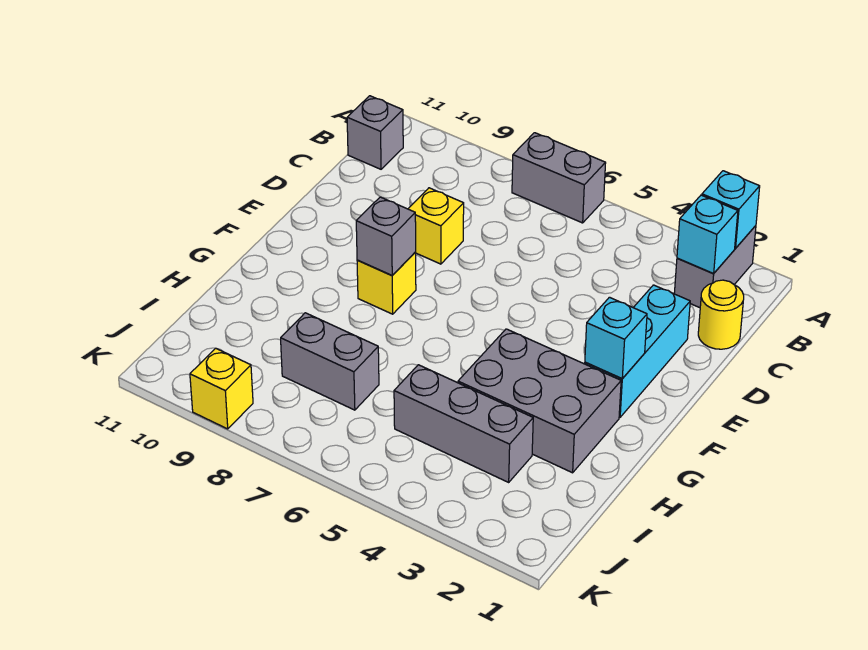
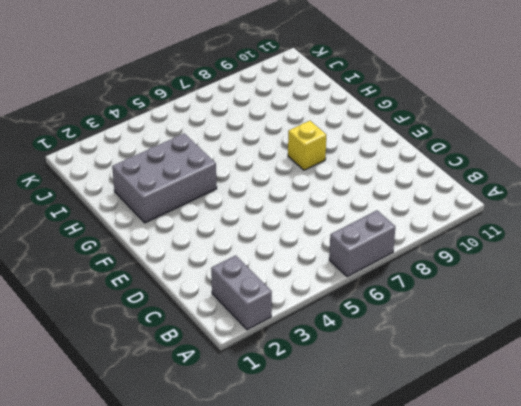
none -> grey 1x1 brick [347,96,403,169]
none -> yellow 1x1 round brick [698,280,744,349]
none -> cyan 1x3 brick [585,285,690,417]

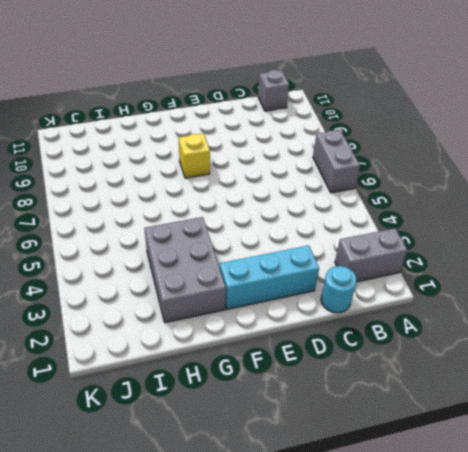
cyan 1x1 round brick [321,266,357,313] -> yellow 1x1 round brick [698,280,744,349]
none -> yellow 1x1 brick [408,188,464,264]
none -> grey 1x3 brick [394,365,533,482]
none -> grey 1x2 brick [281,313,379,410]

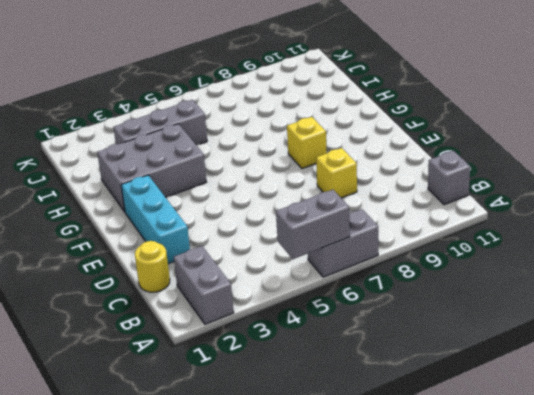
grey 1x2 brick [276,190,350,259] -> grey 1x2 brick moved to [281,313,379,410]
none -> yellow 1x1 brick [190,348,253,429]
none -> cyan 1x1 brick [702,171,760,248]
none -> cyan 1x1 brick [677,195,738,273]

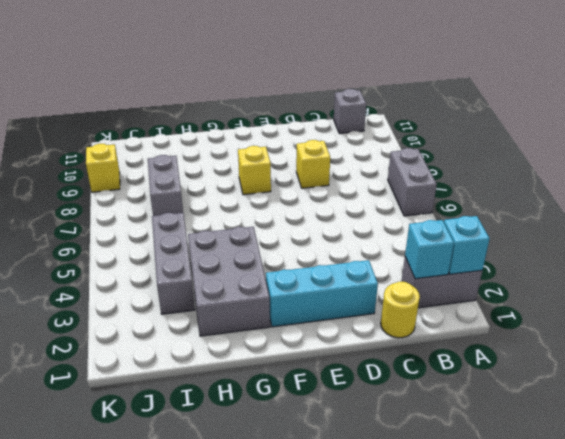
none -> cyan 1x1 brick [585,297,647,379]
none -> grey 1x1 brick [356,197,416,275]

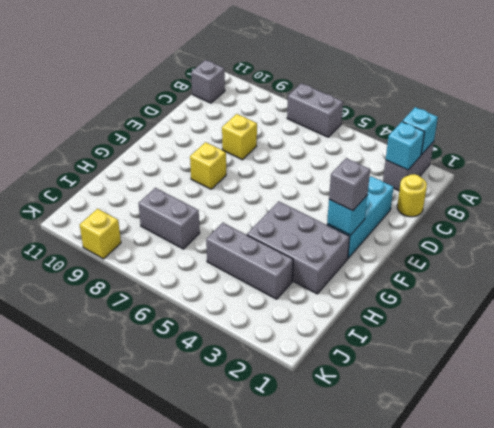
grey 1x1 brick [329,158,370,211] -> grey 1x1 brick moved to [356,197,416,275]

